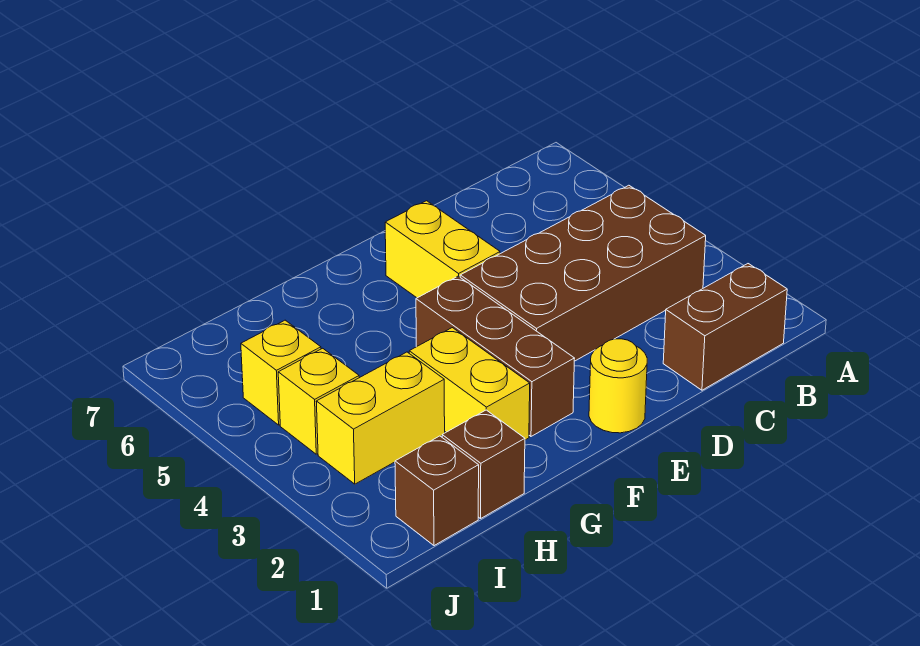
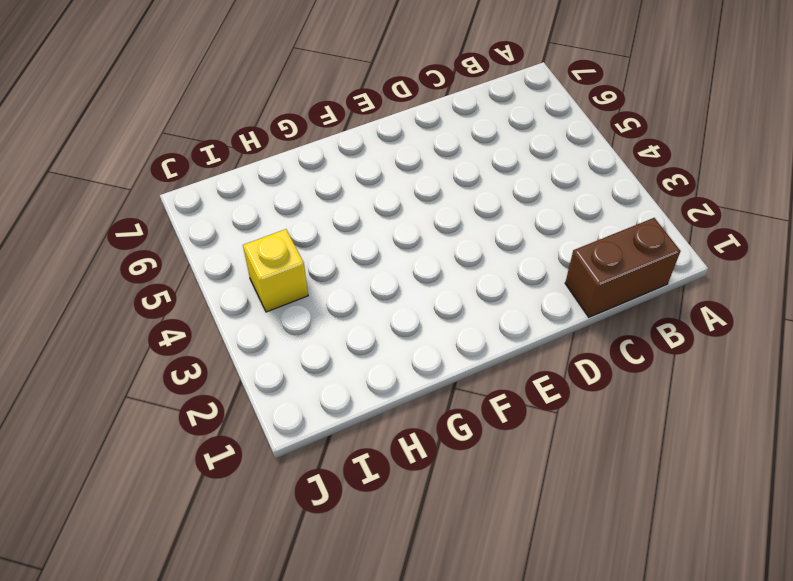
none -> brown 2x4 brick [460,185,706,361]
none -> yellow 1x1 round brick [589,339,647,433]

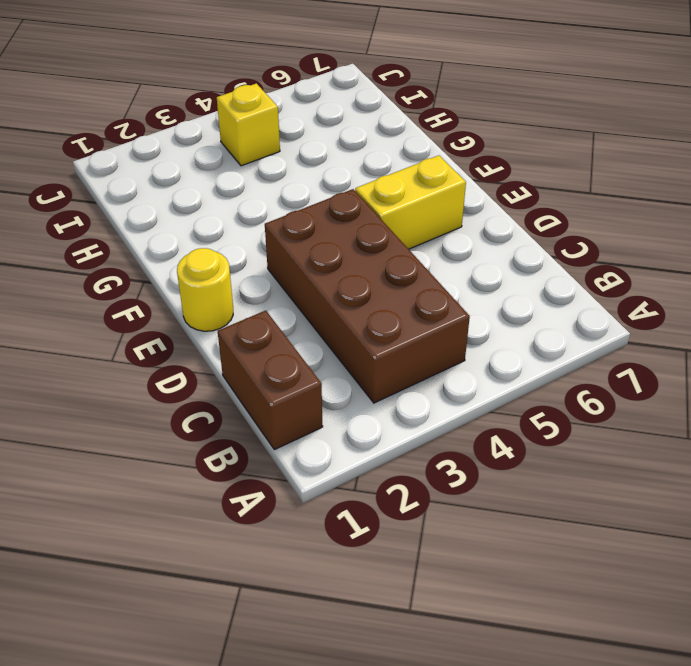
none -> brown 1x3 brick [416,276,575,436]
none -> yellow 1x2 brick [409,328,530,440]

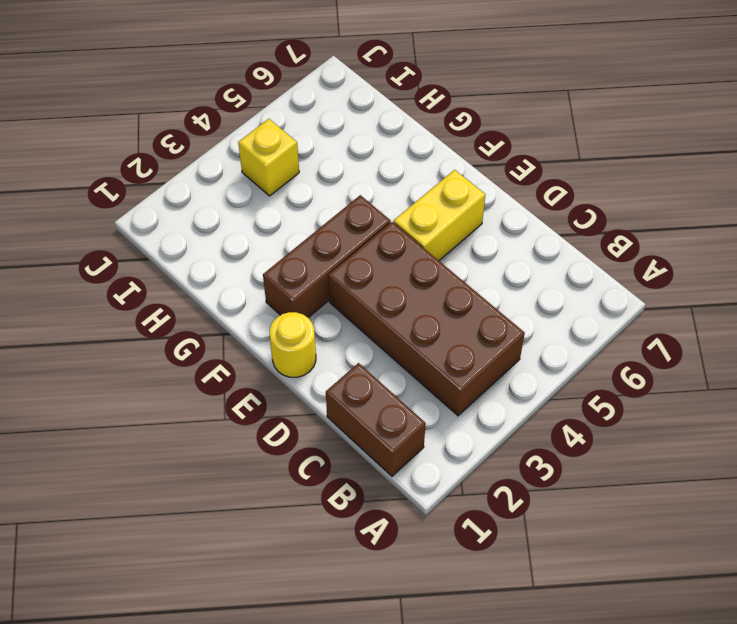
none -> yellow 1x2 brick [409,328,530,440]
none -> brown 1x1 brick [442,410,525,519]

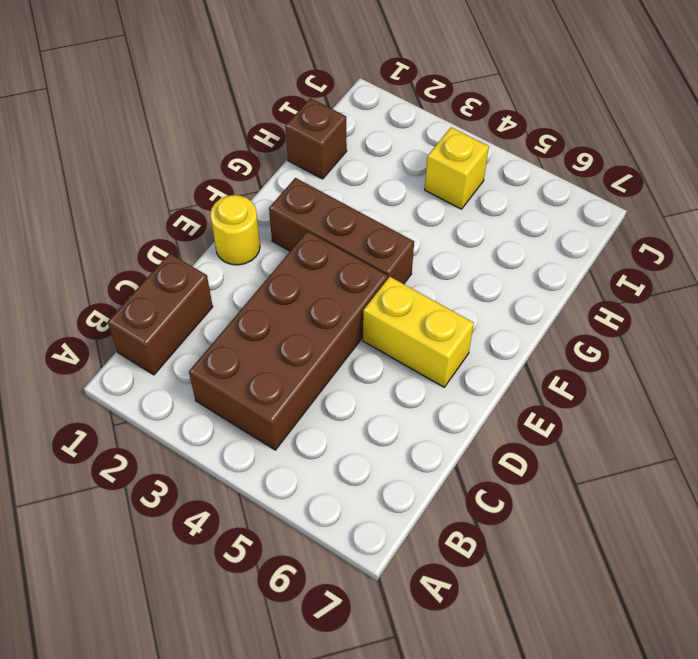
none -> yellow 1x2 brick [409,328,530,440]
none -> yellow 1x2 brick [316,352,445,484]

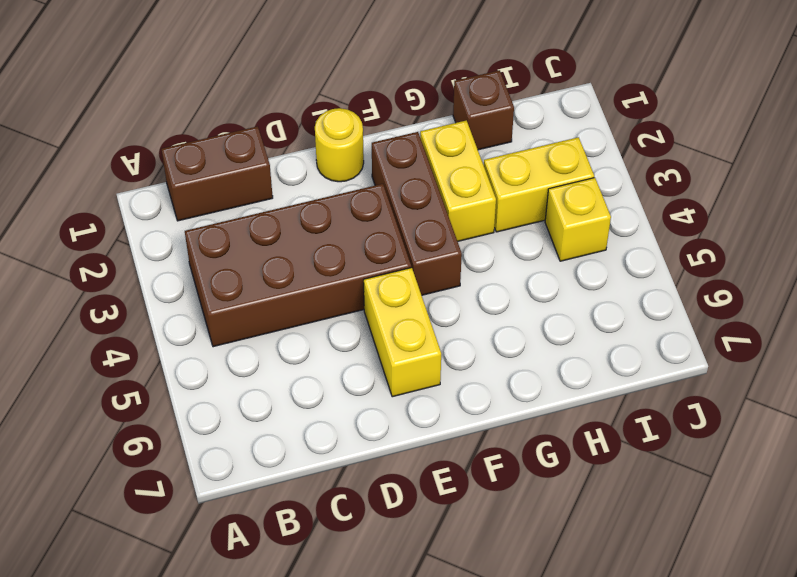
none -> brown 1x1 brick [395,436,479,546]
none -> yellow 1x1 brick [241,320,321,425]

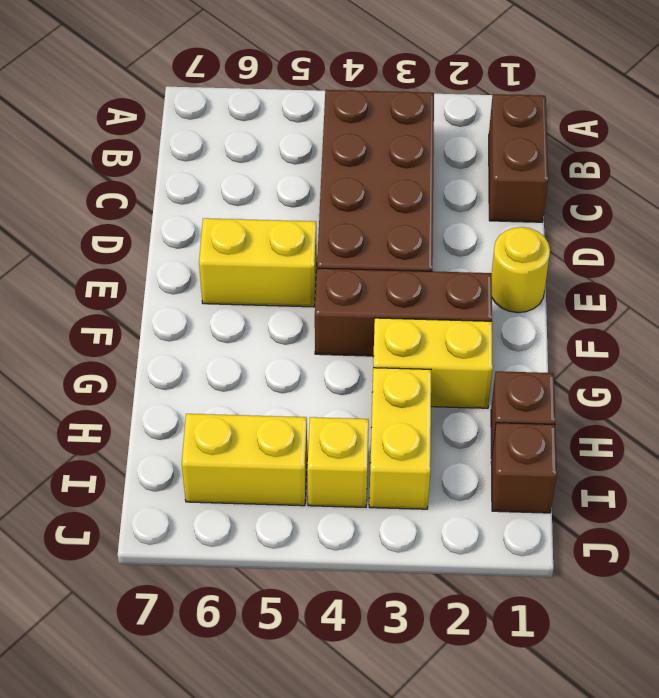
yellow 1x2 brick [182,414,307,506] -> yellow 1x1 brick [241,320,321,425]

